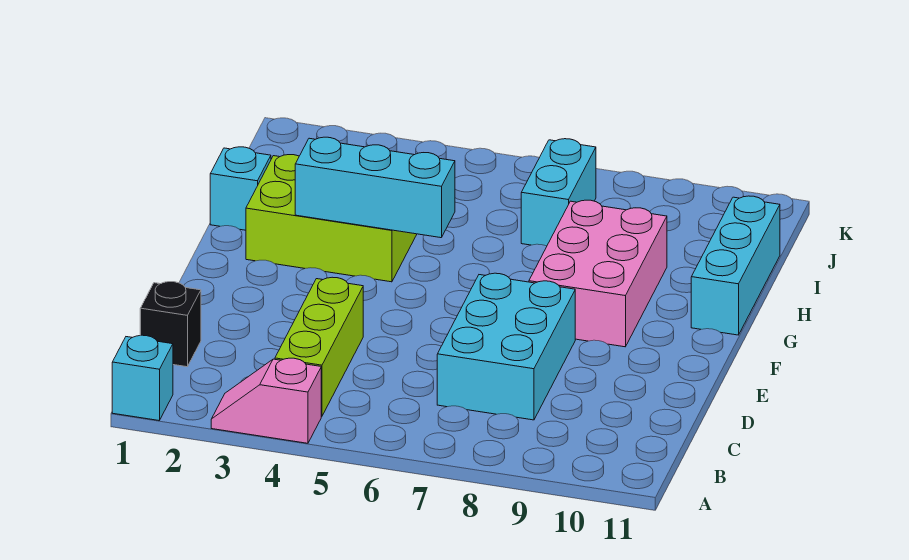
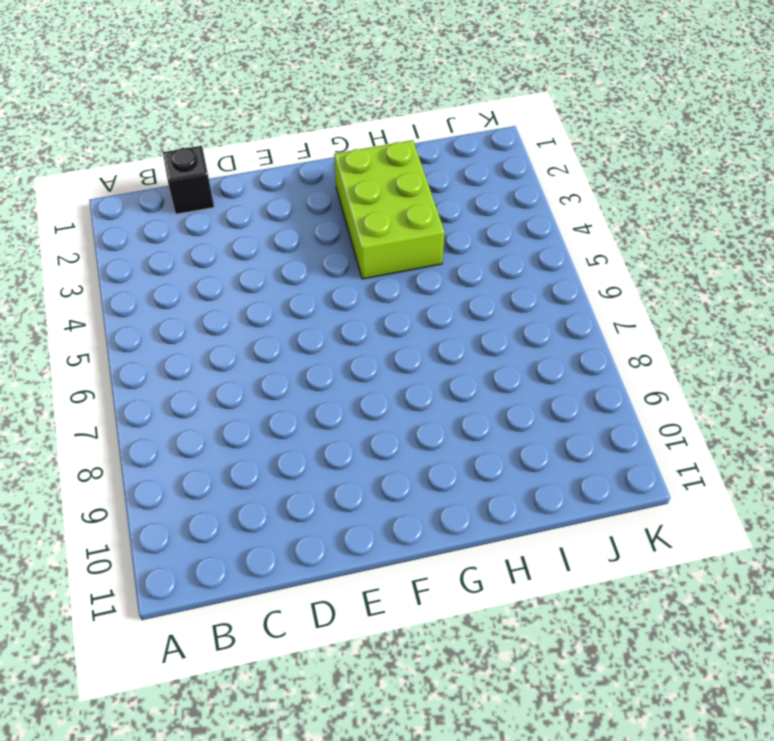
none -> cyan 1x1 brick [112,335,173,420]
none -> pink 1x2 slope [211,358,321,443]

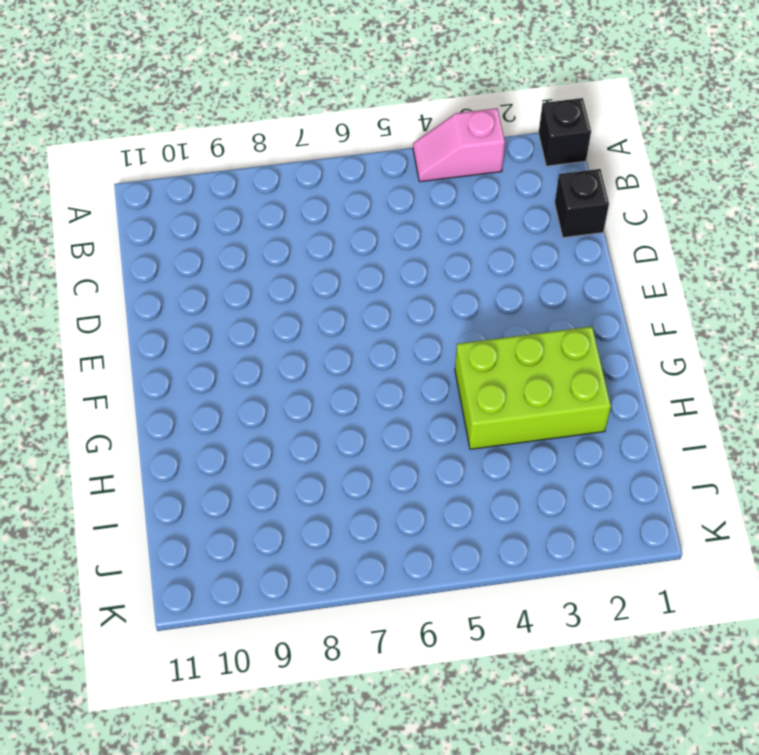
black 1x1 brick [539,98,591,166] -> cyan 1x1 brick [112,335,173,420]
pink 1x2 slope [413,108,505,182] -> pink 1x2 slope turned to [211,358,321,443]
none -> lime 1x3 brick [275,277,363,416]
none -> cyan 2x3 brick [437,273,575,420]

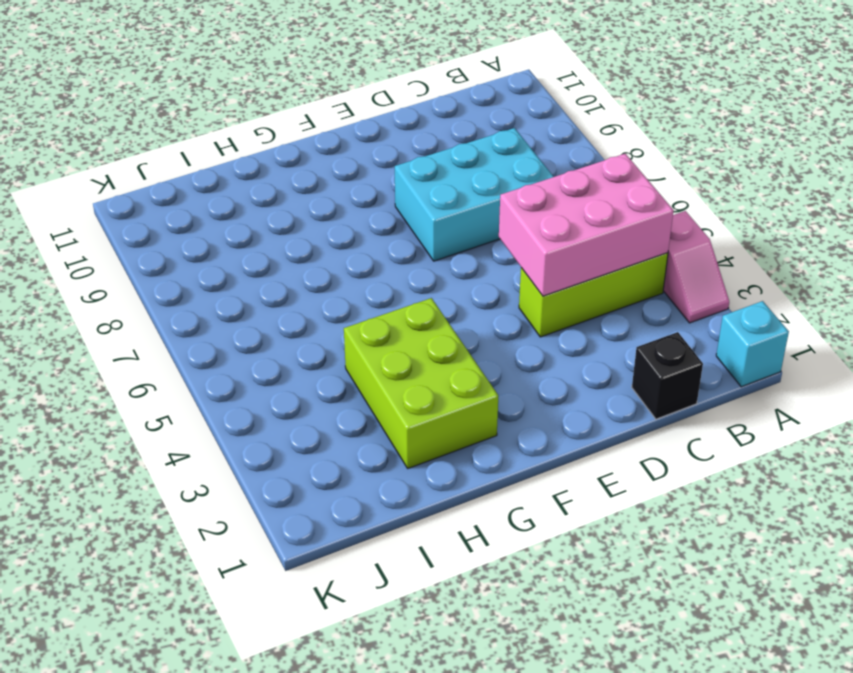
pink 2x3 brick [499,154,674,296] -> pink 2x3 brick moved to [529,200,667,347]
none -> cyan 1x3 brick [691,196,780,335]
none -> cyan 1x1 brick [210,147,271,230]

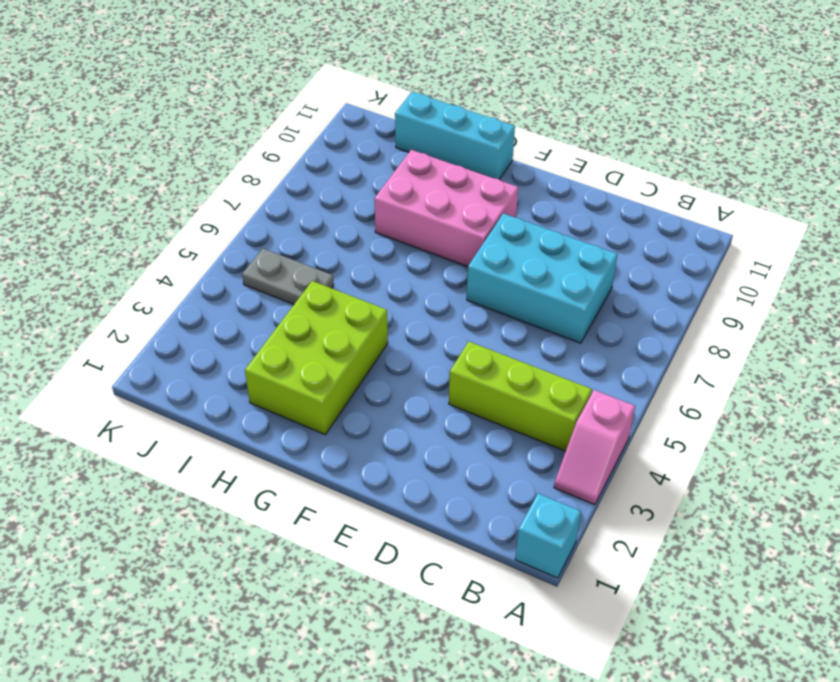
grey 1x2 plate [242,249,334,304] -> none
none -> black 1x1 brick [140,282,201,367]
none -> cyan 1x1 brick [210,147,271,230]

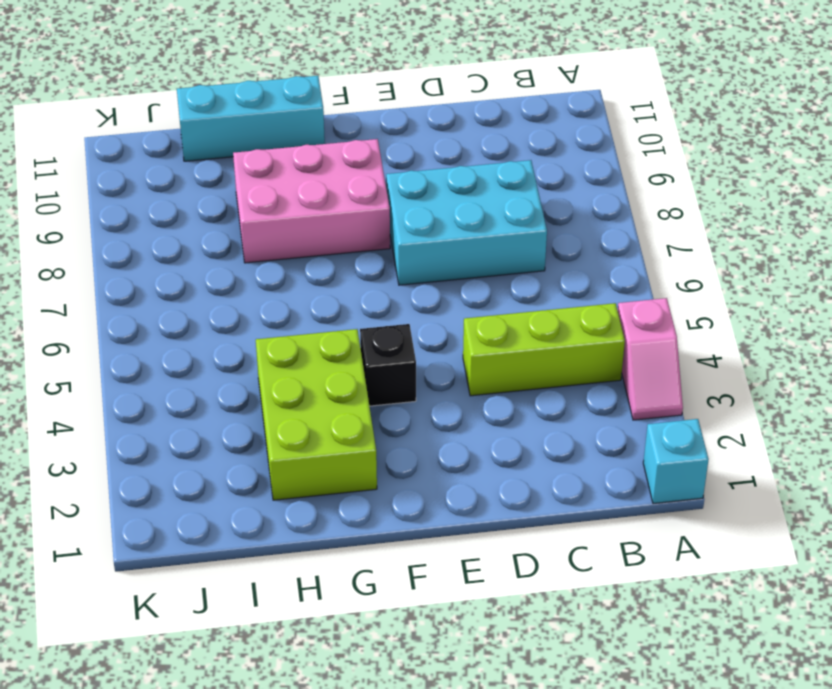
black 1x1 brick [360,324,416,406] -> black 1x1 brick moved to [140,282,201,367]
none -> cyan 1x1 brick [210,147,271,230]
none -> cyan 1x2 brick [521,139,596,246]

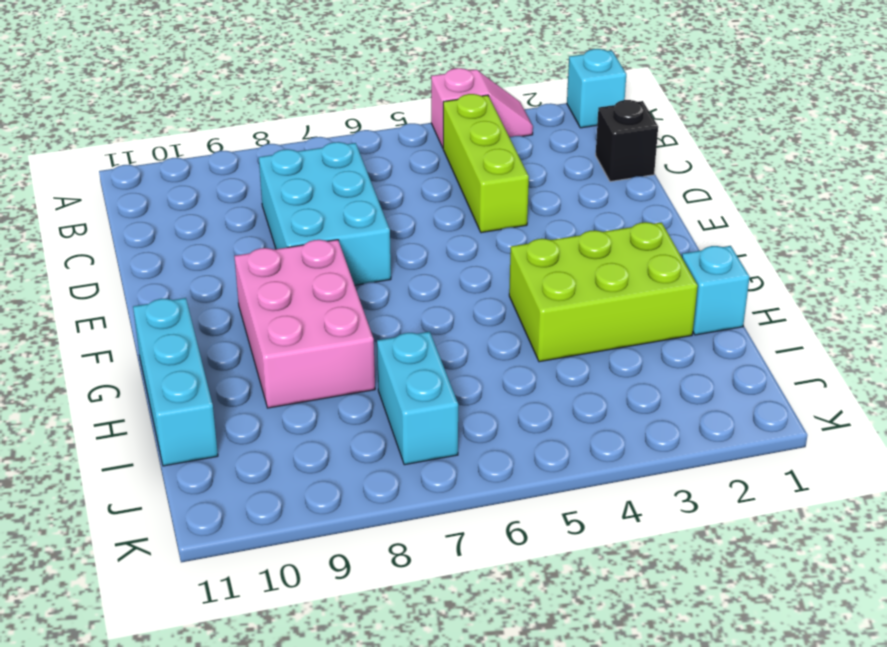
none -> cyan 1x3 brick [295,137,455,238]

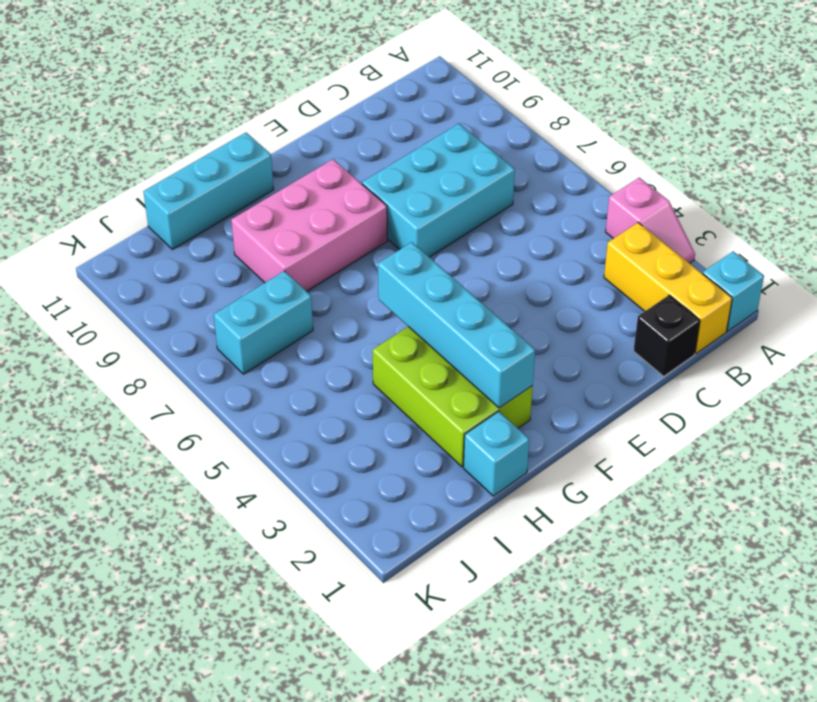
yellow 1x3 brick [604,222,732,354] -> none
cyan 1x4 brick [378,242,535,408] -> cyan 1x3 brick [295,137,455,238]
none -> lime 1x3 brick [275,277,363,416]

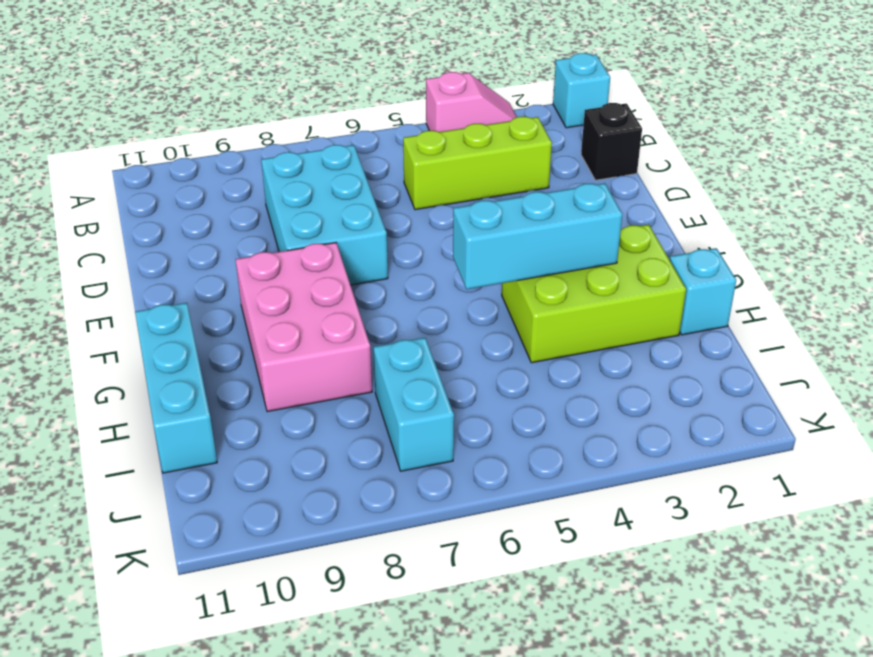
lime 1x3 brick [403,117,552,210] -> lime 1x3 brick turned to [275,277,363,416]

